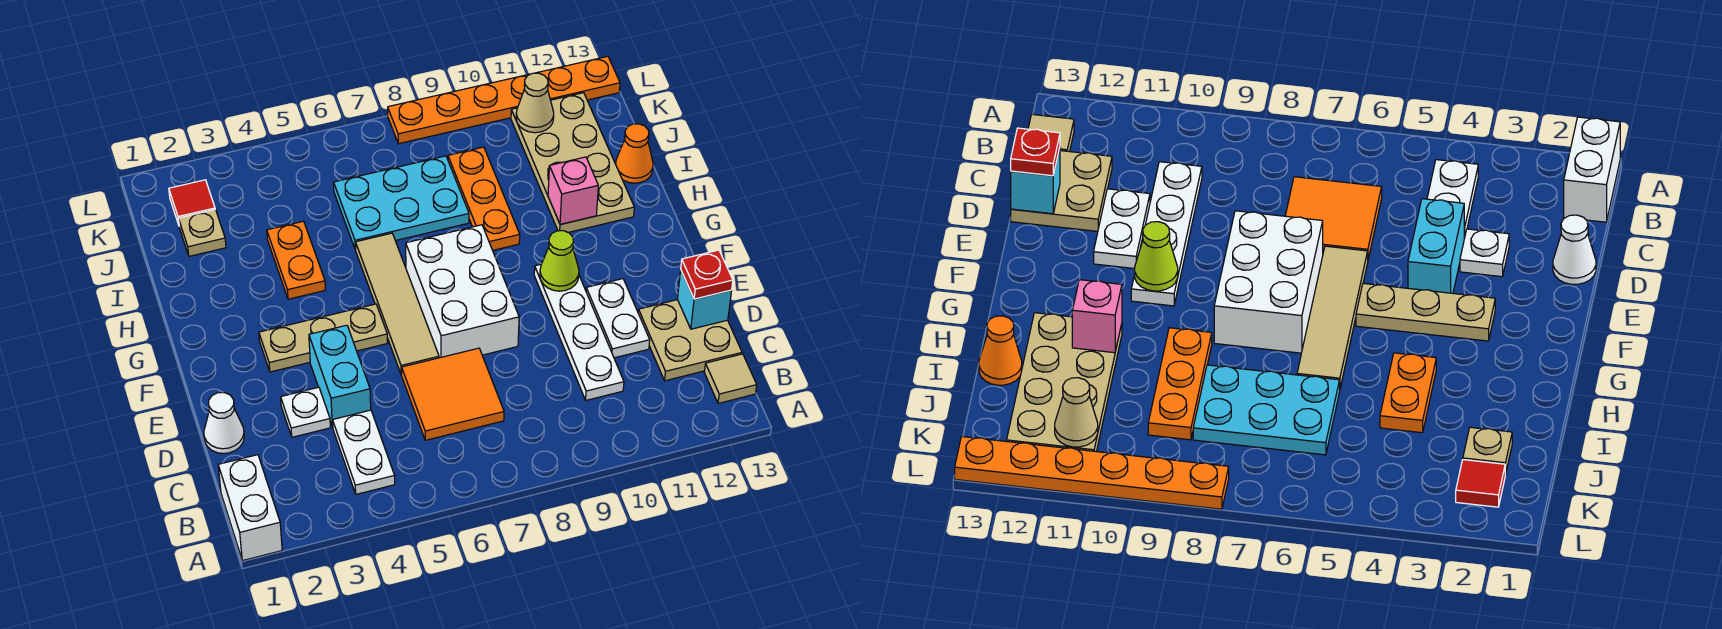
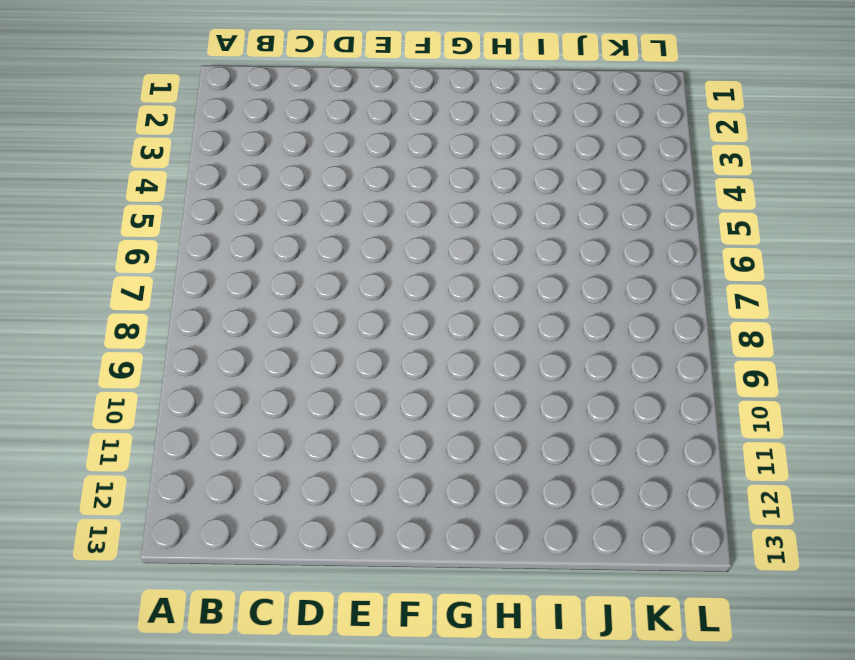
none -> white 1x2 brick [218,455,282,561]
none -> white 1x2 plate [333,410,395,494]
none -> tan 1x1 tile [704,354,757,403]

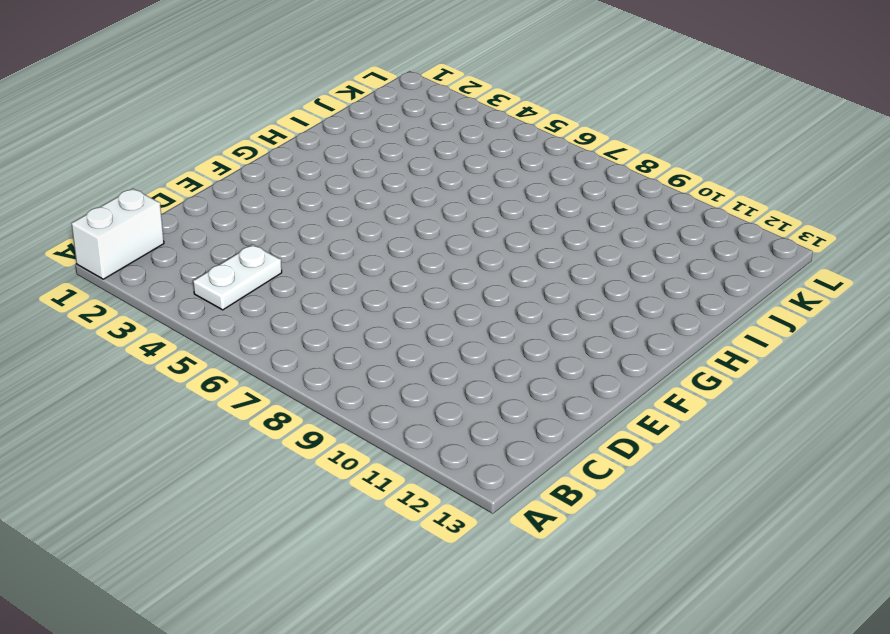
none -> tan 1x1 tile [704,354,757,403]
none -> orange 2x2 tile [402,348,504,440]
none -> white 1x4 plate [534,264,624,400]

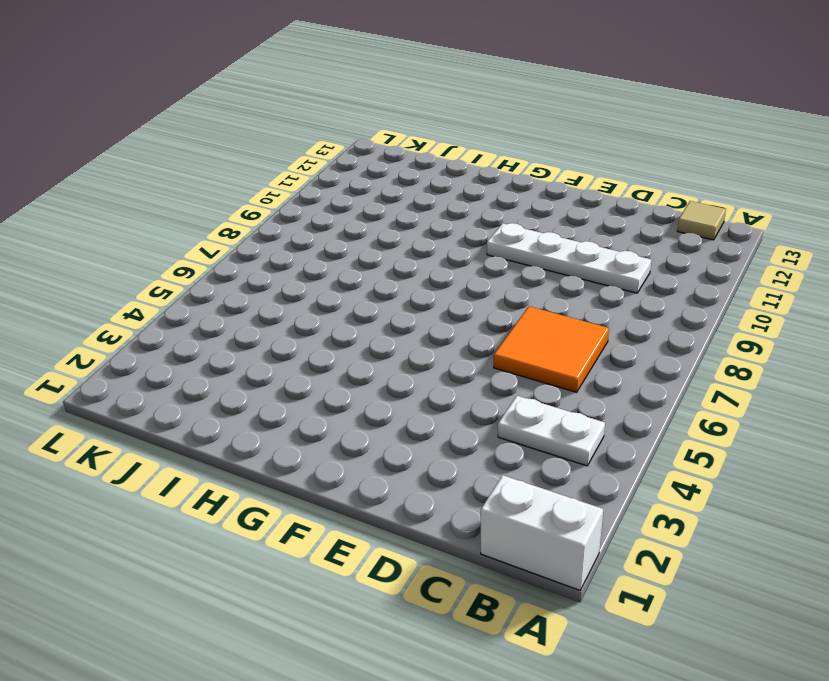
none -> tan 2x2 plate [638,300,742,381]
none -> white 1x1 cone [204,393,244,454]
none -> white 1x1 plate [281,387,330,437]

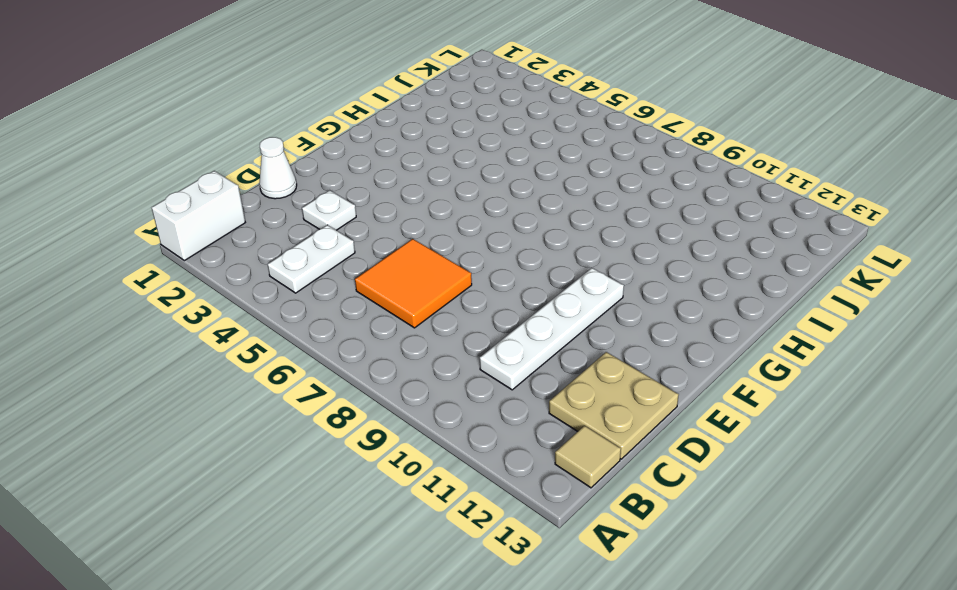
none -> cyan 1x2 brick [309,325,371,427]
none -> white 1x2 plate [586,279,650,358]
none -> tan 1x4 tile [356,233,439,375]

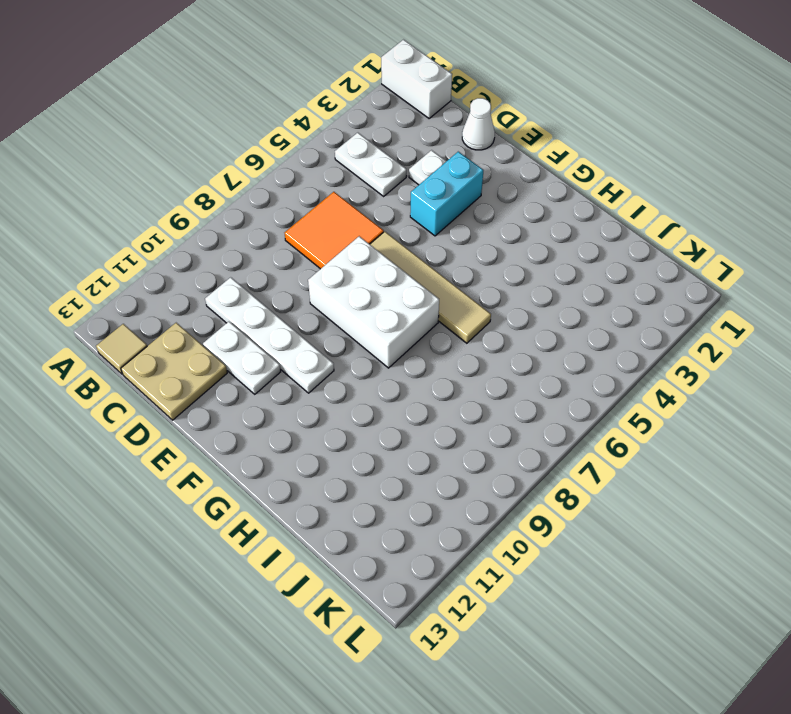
cyan 1x2 brick [410,152,483,236] -> cyan 1x2 brick turned to [309,325,371,427]
none -> tan 1x3 plate [259,304,388,372]
none -> orange 1x2 plate [267,221,325,299]
none -> orange 1x3 plate [448,147,520,250]

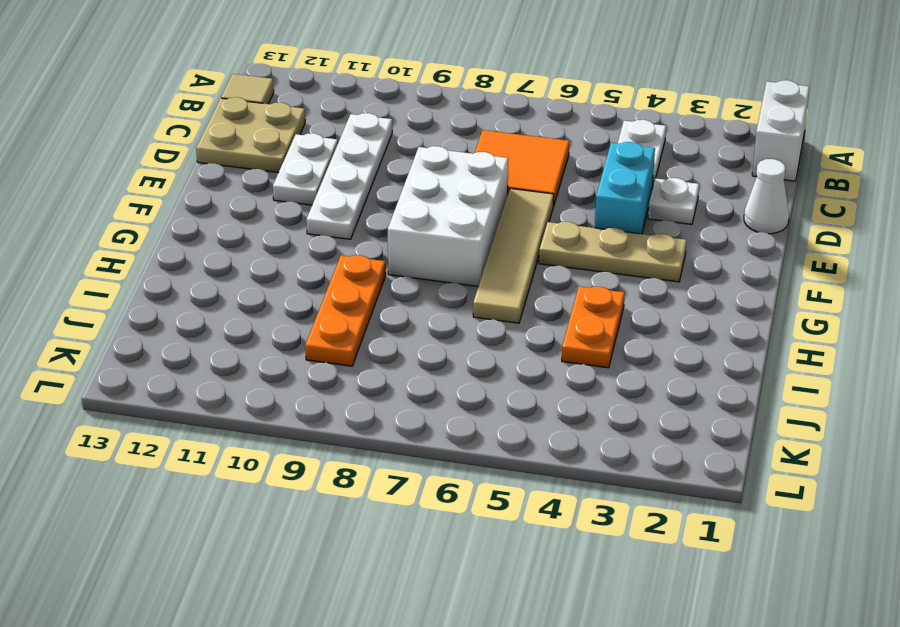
none -> tan 2x4 plate [511,93,634,232]
none -> cyan 2x3 plate [334,156,469,250]
none -> orange 1x1 cone [616,124,653,183]

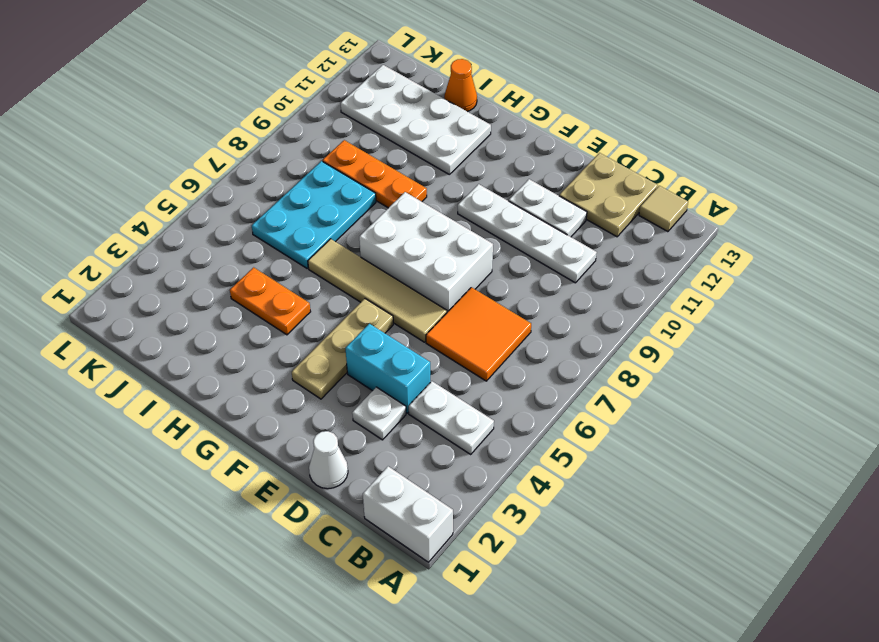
white 2x4 plate [341,65,491,174] -> tan 2x4 plate [511,93,634,232]
none -> tan 1x1 plate [178,210,226,256]
none -> red 1x1 tile [169,180,215,225]
none -> orange 1x6 plate [388,56,620,144]

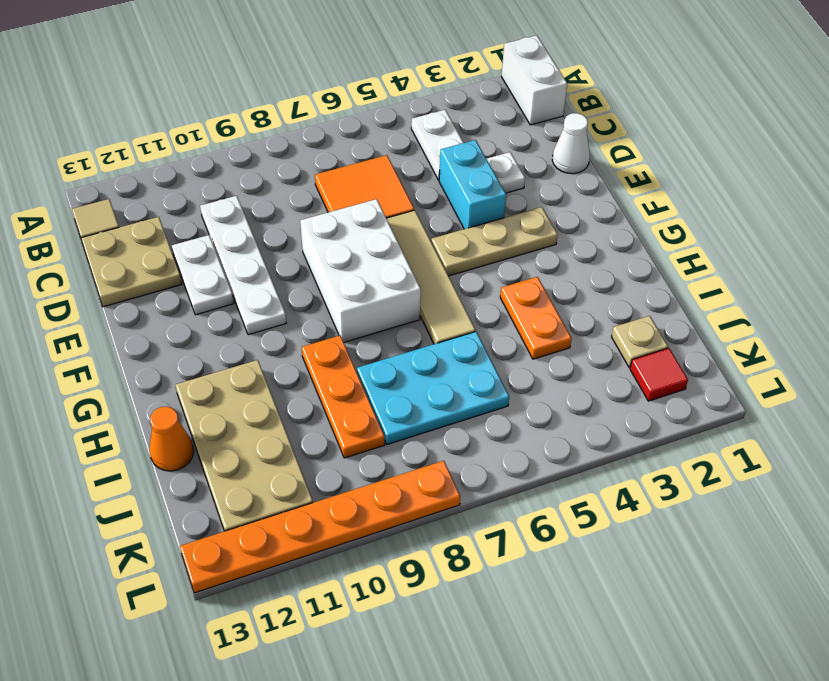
none -> cyan 1x1 brick [678,271,732,329]
none -> lime 1x1 cone [540,231,579,291]
none -> pink 1x1 brick [548,157,598,224]

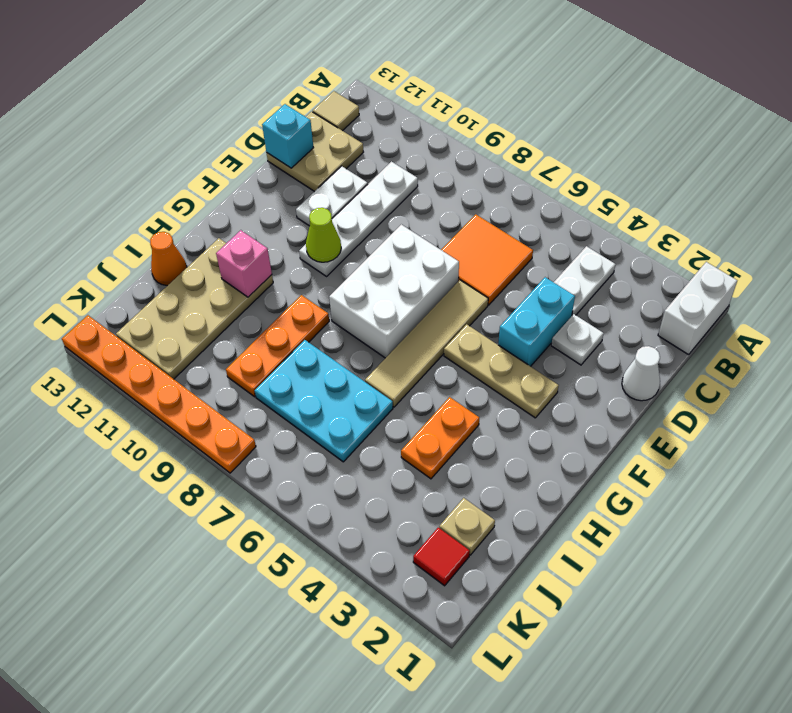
none -> tan 1x1 cone [516,73,554,133]
none -> red 1x1 plate [681,250,733,299]

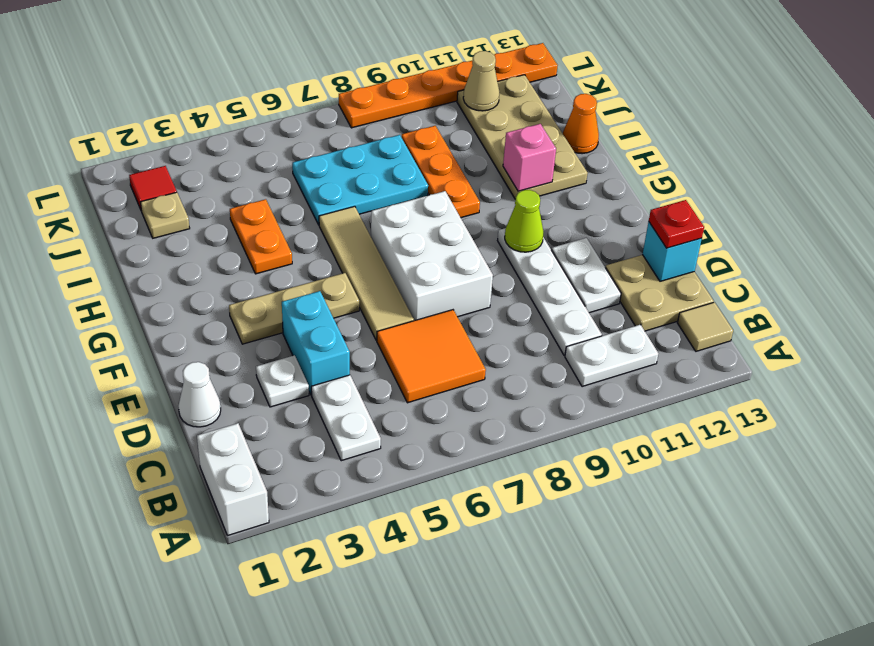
white 1x2 plate [565,325,658,387] -> none

